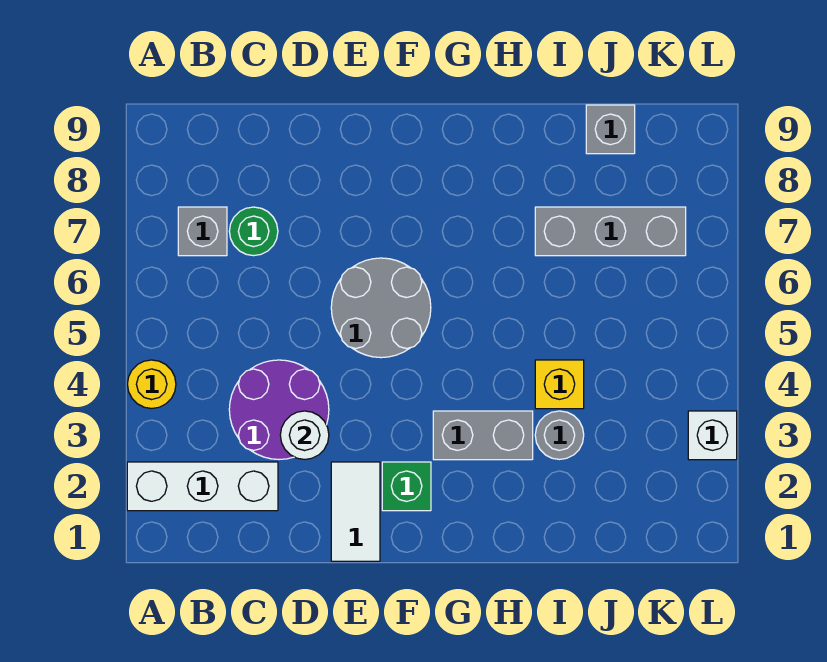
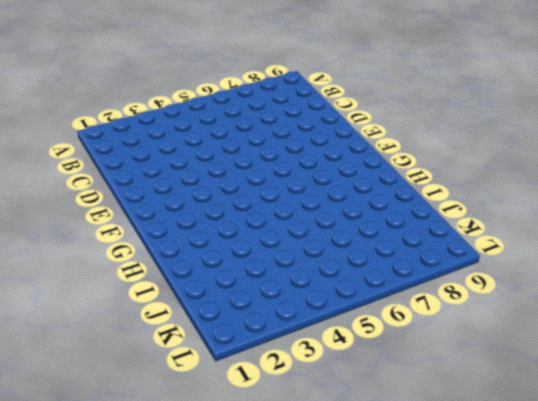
none -> white 1x3 brick [127,462,278,511]
none -> yellow 1x1 round brick [127,360,176,409]
none -> grey 1x1 brick [178,207,227,256]

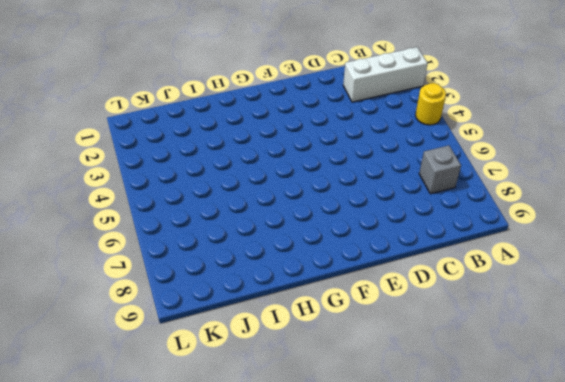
none -> purple 2x2 round brick [229,360,329,459]
none -> green 1x1 round brick [229,207,278,256]
none -> white 1x2 tile [331,462,380,561]

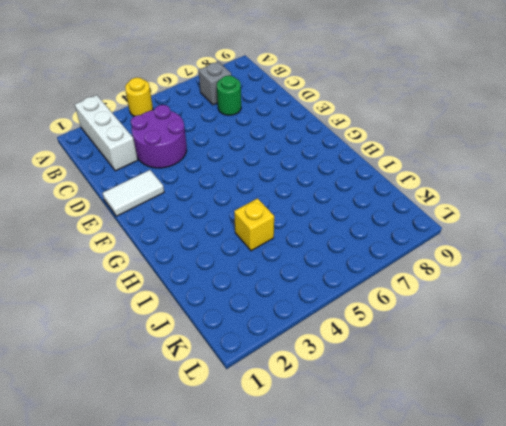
none -> grey 2x2 round brick [331,258,431,358]
none -> green 1x1 brick [382,462,431,511]
none -> grey 1x2 brick [433,411,533,460]

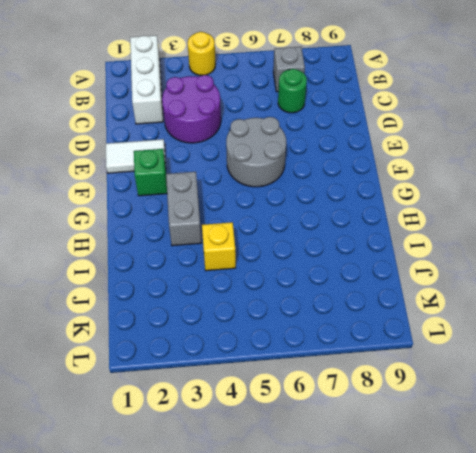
none -> grey 1x1 round brick [535,411,584,459]
none -> grey 1x3 brick [535,207,686,256]
none -> grey 1x1 brick [586,105,635,154]

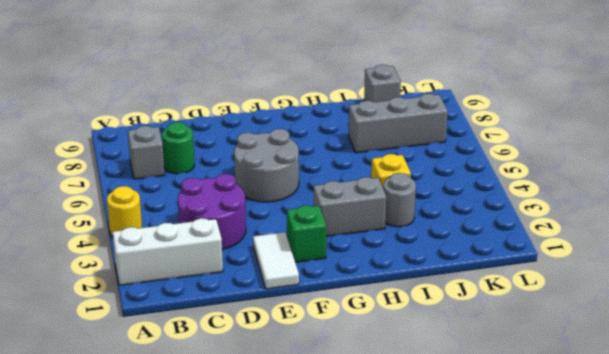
none -> white 1x1 brick [688,411,737,460]
none -> white 1x1 round brick [280,411,329,459]

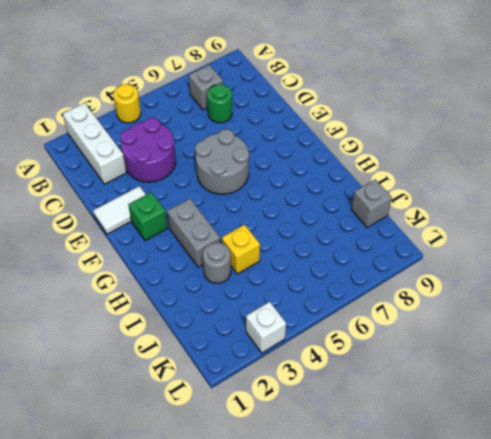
none -> grey 1x3 brick [535,207,686,256]
none -> white 1x1 round brick [280,411,329,459]

